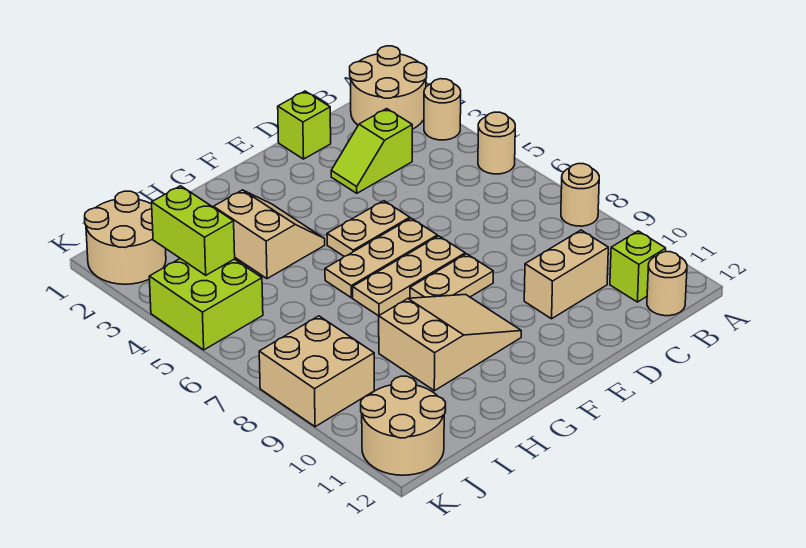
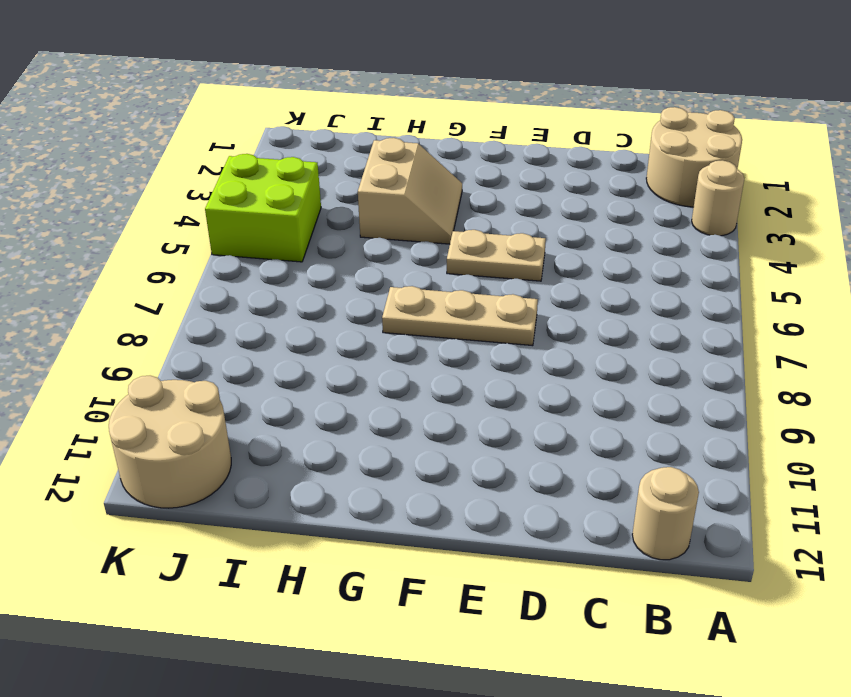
none -> tan 1x1 round brick [478,112,515,174]
none -> tan 1x1 round brick [561,164,599,226]
none -> lime 1x1 brick [610,231,666,302]

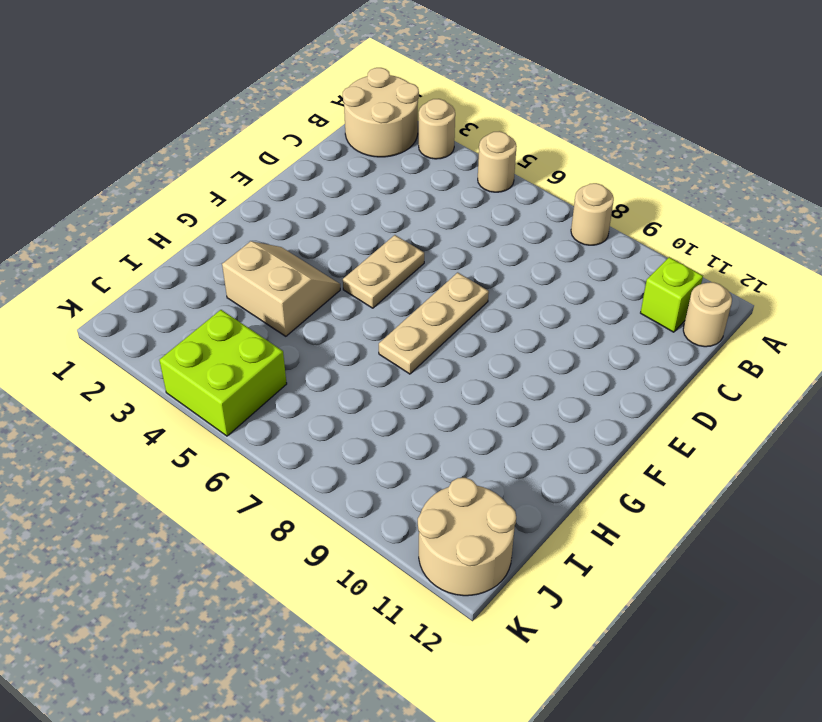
none -> lime 1x2 slope [331,109,412,193]
none -> tan 1x2 brick [524,230,608,319]
none -> lime 1x1 brick [278,91,331,159]

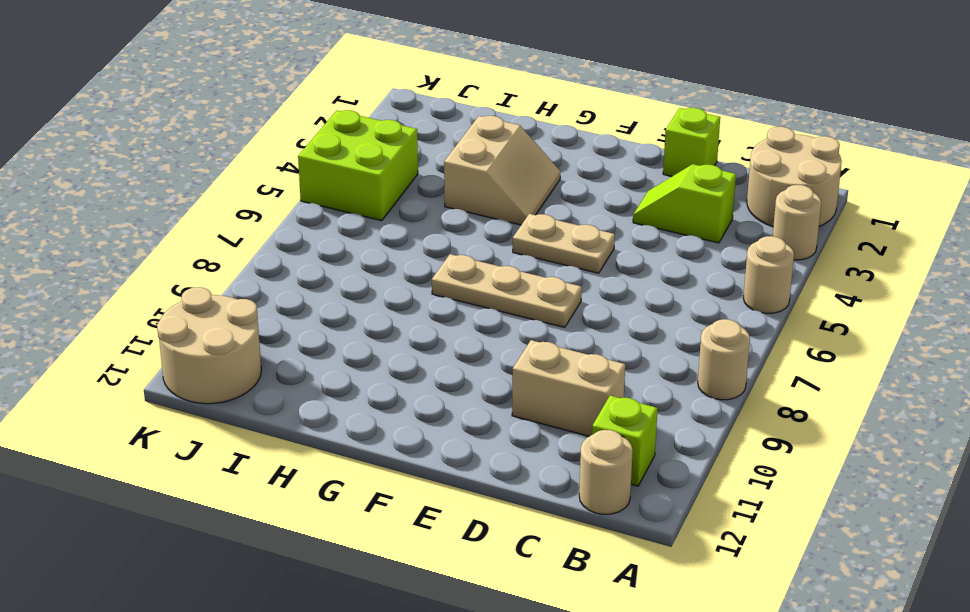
none -> tan 1x3 plate [325,218,437,298]
none -> tan 1x2 plate [410,254,493,298]
none -> tan 2x3 slope [379,294,521,391]

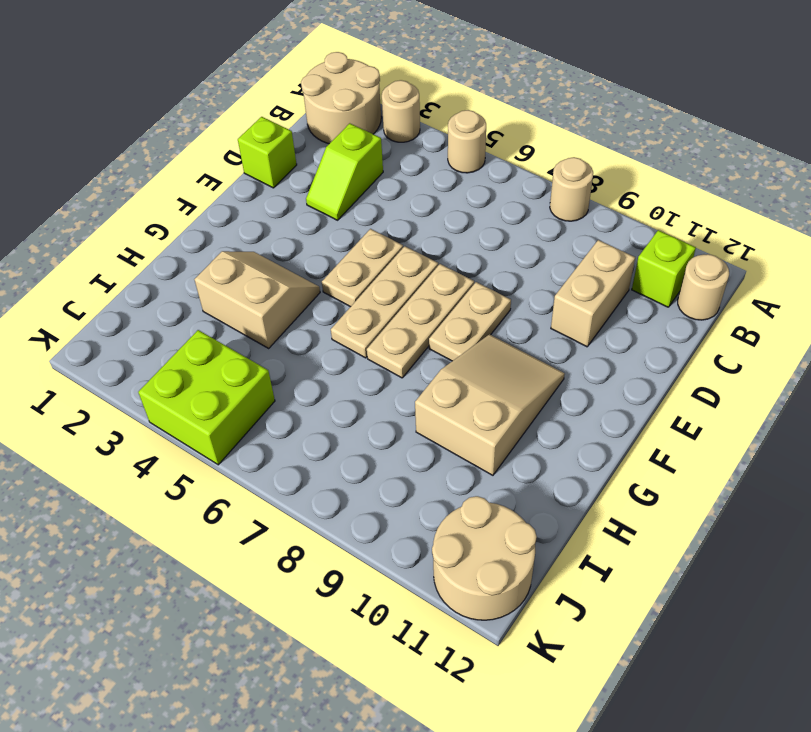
none -> tan 2x2 round brick [85,191,166,284]
none -> tan 2x2 brick [259,316,374,427]
none -> lime 1x2 brick [152,186,235,275]

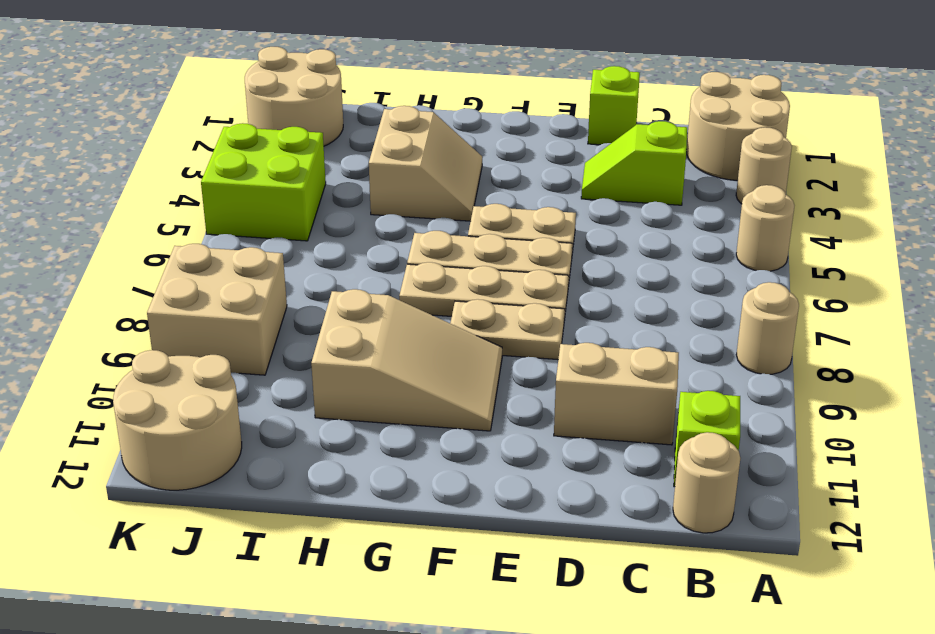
none -> lime 1x2 brick [152,186,235,275]

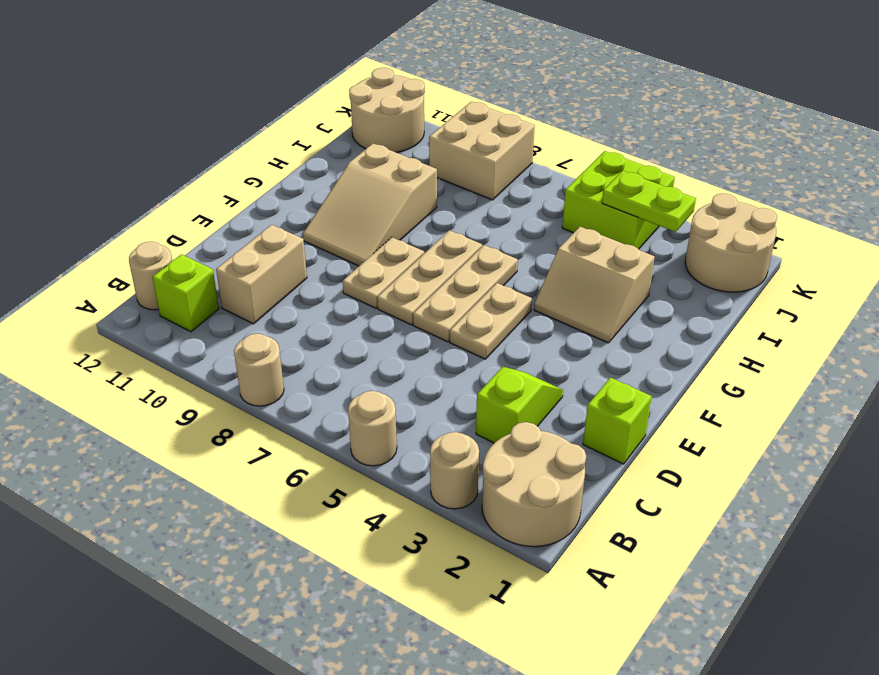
lime 1x2 plate [602,171,696,232] -> lime 1x2 brick [152,186,235,275]

